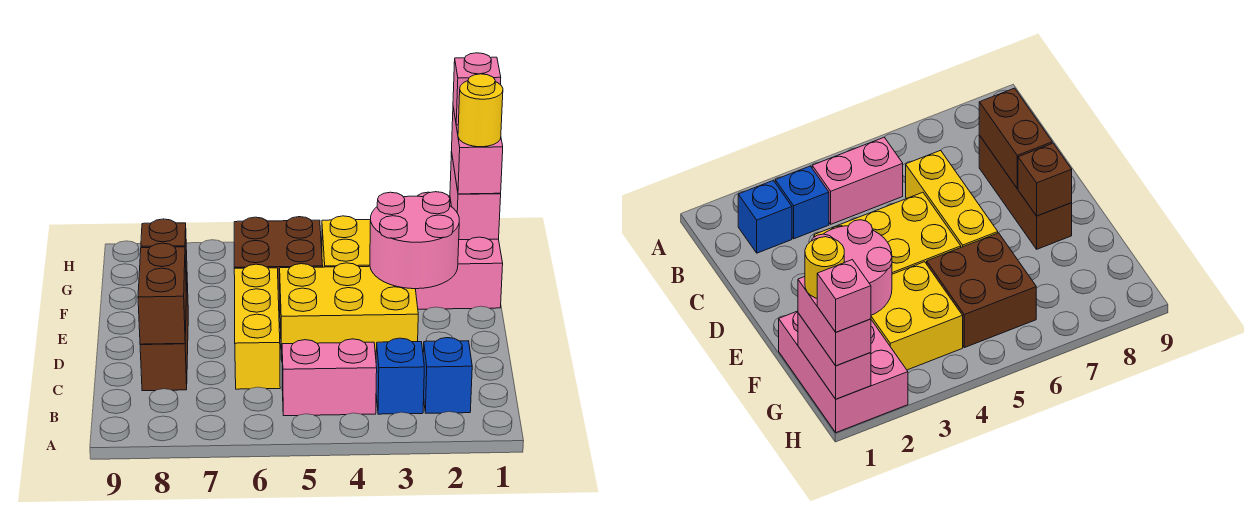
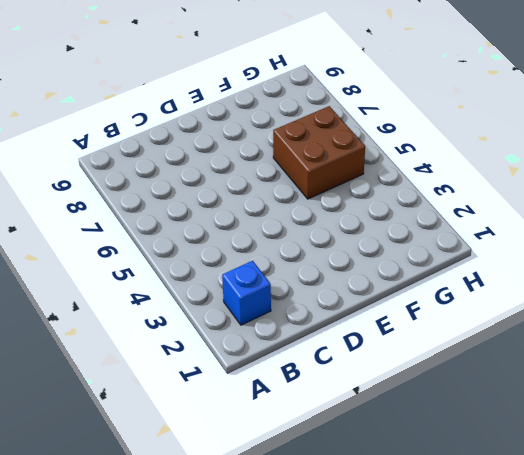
none -> blue 1x1 brick [376,338,424,414]
none -> pink 1x2 brick [282,339,377,416]
none -> yellow 1x3 brick [234,264,280,389]

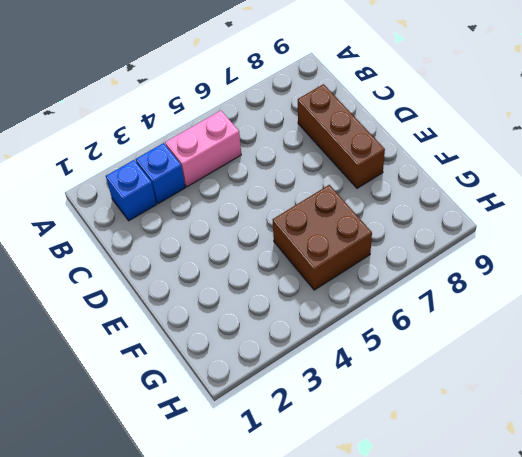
none -> yellow 1x3 brick [234,264,280,389]
none -> yellow 2x3 brick [280,263,418,359]
none -> pink 2x3 brick [416,192,503,309]

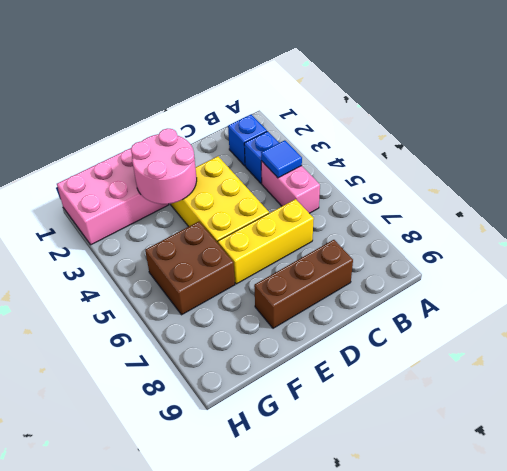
blue 1x1 tile [261,140,302,178] -> none
none -> yellow 2x2 brick [322,216,371,267]
none -> brown 1x2 brick [138,243,186,344]
none -> brown 1x1 brick [141,219,187,291]

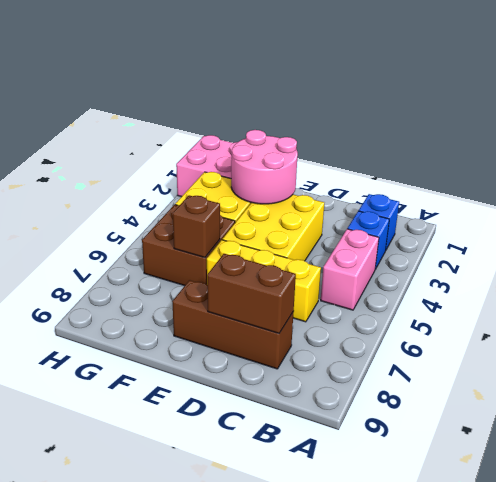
brown 1x1 brick [173,195,220,258] -> brown 1x1 brick moved to [141,219,187,291]
none -> pink 1x2 brick [450,151,501,240]
none -> pink 1x2 brick [452,108,503,194]
none -> yellow 1x1 round brick [458,74,503,147]

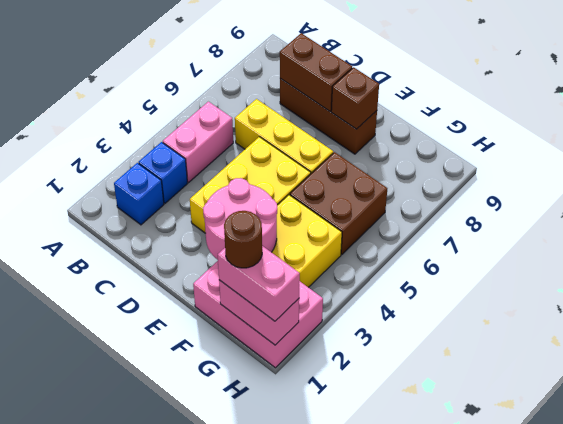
brown 1x1 round brick [224,211,262,268] -> yellow 1x1 round brick [458,74,503,147]
none -> pink 1x1 brick [453,53,501,125]

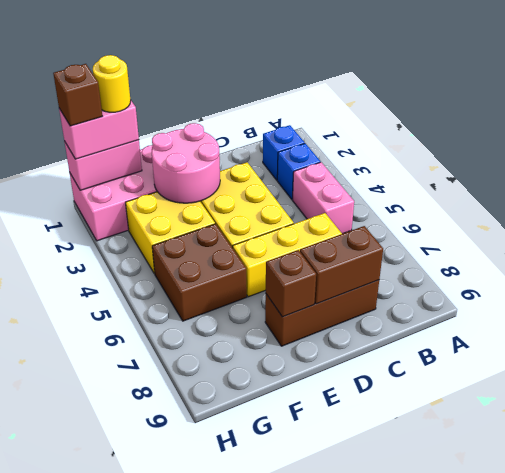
brown 1x1 brick [53,64,102,126] -> pink 1x1 brick [453,53,501,125]

